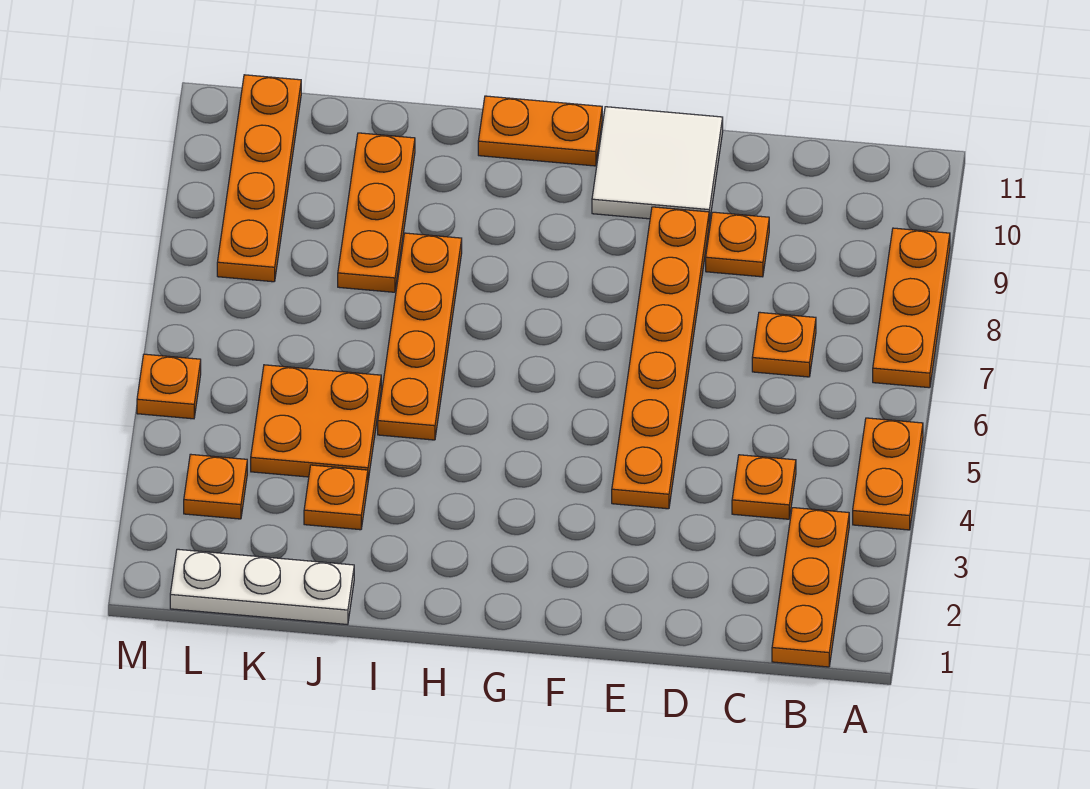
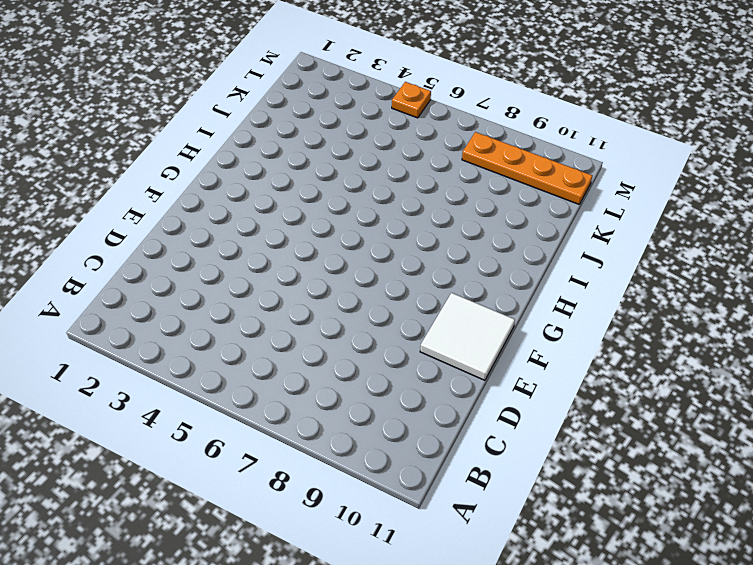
none -> orange 1x2 plate [853,418,923,530]
none -> orange 1x3 plate [873,228,950,388]
none -> orange 1x3 plate [772,508,849,667]

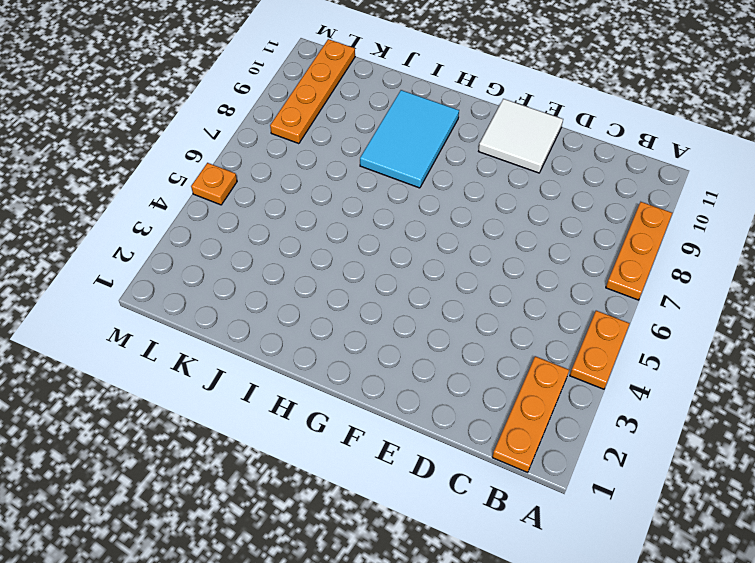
cyan 2x3 tile [360,90,459,188] -> orange 1x4 plate [378,233,462,440]
none -> orange 1x1 plate [732,455,796,519]
none -> orange 1x1 plate [752,312,816,377]
none -> orange 1x1 plate [706,212,769,277]

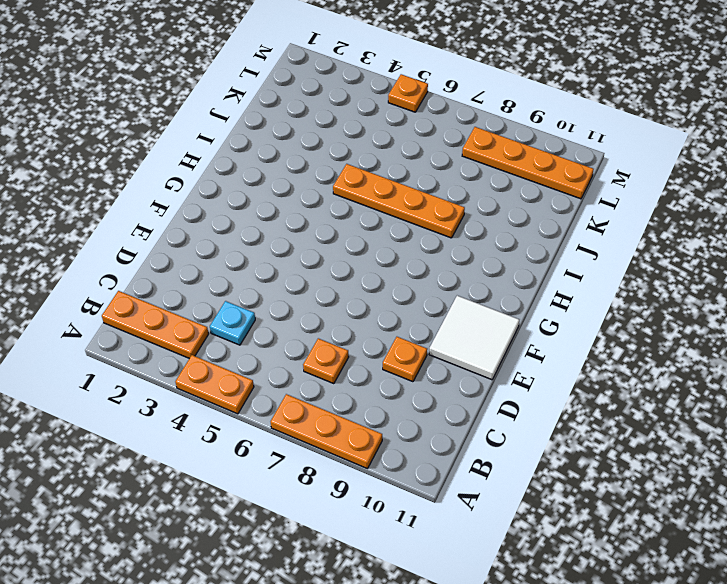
cyan 1x1 plate [210,301,255,345] -> orange 1x1 plate [732,455,796,519]
none -> orange 1x6 plate [612,207,709,509]
none -> orange 1x2 plate [478,96,602,166]
none -> white 1x3 plate [170,549,354,625]

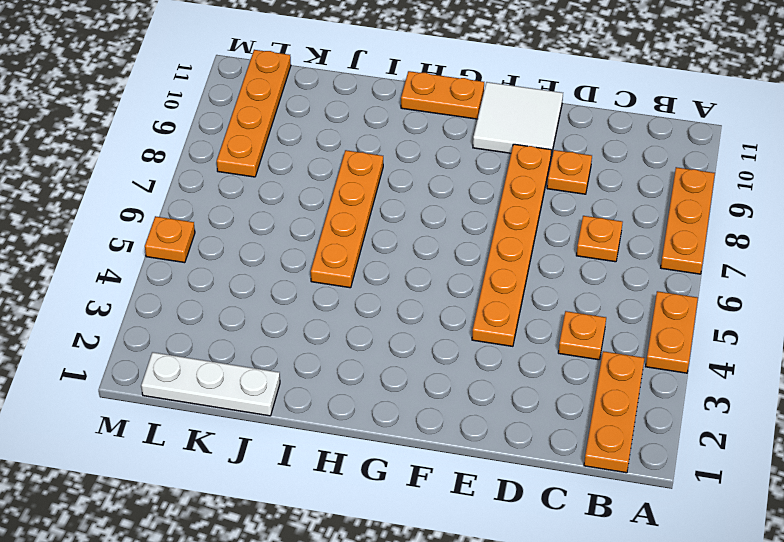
none -> orange 1x1 plate [304,465,368,530]
none -> orange 2x2 plate [251,365,381,480]
none -> orange 1x3 plate [338,133,415,292]

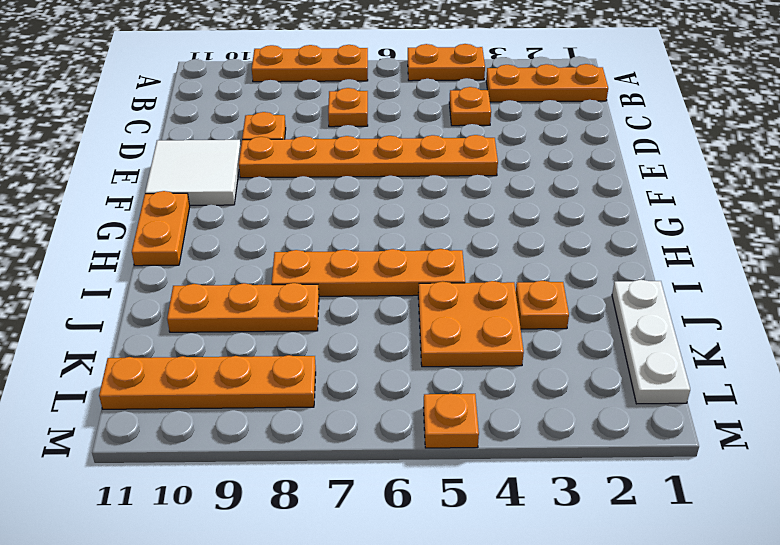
none -> orange 1x1 plate [184,454,247,519]

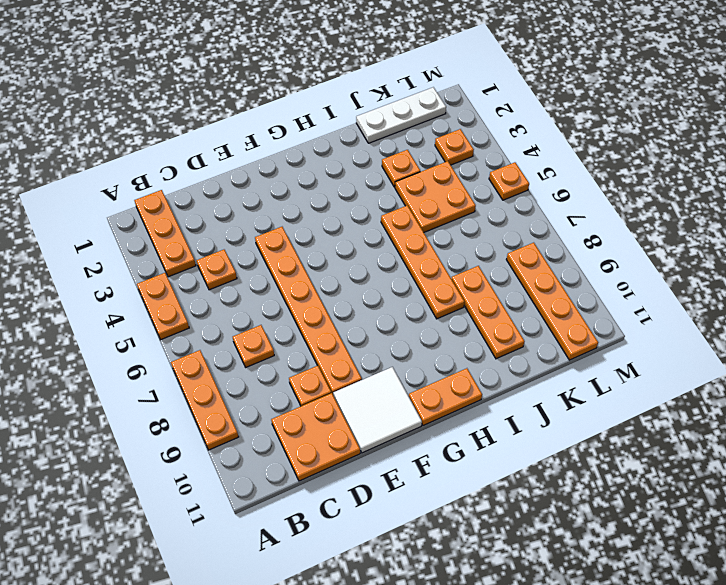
orange 2x2 plate [271,393,360,481] -> none

